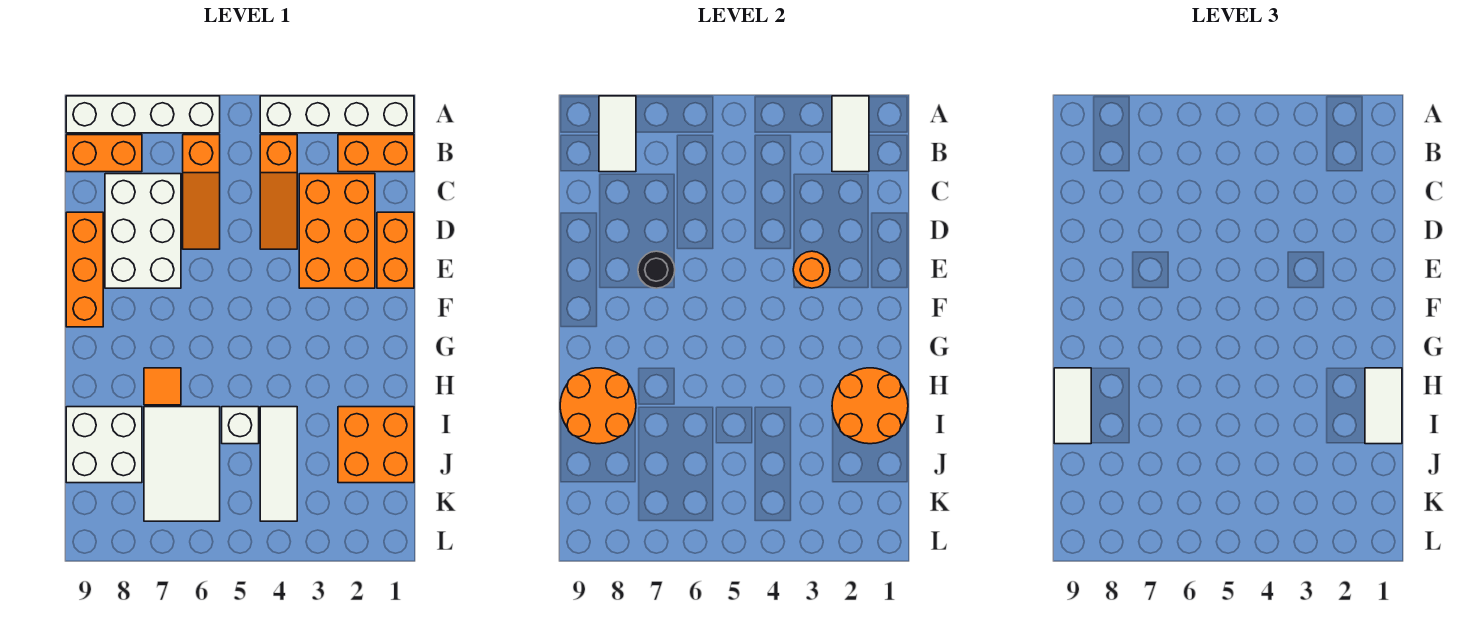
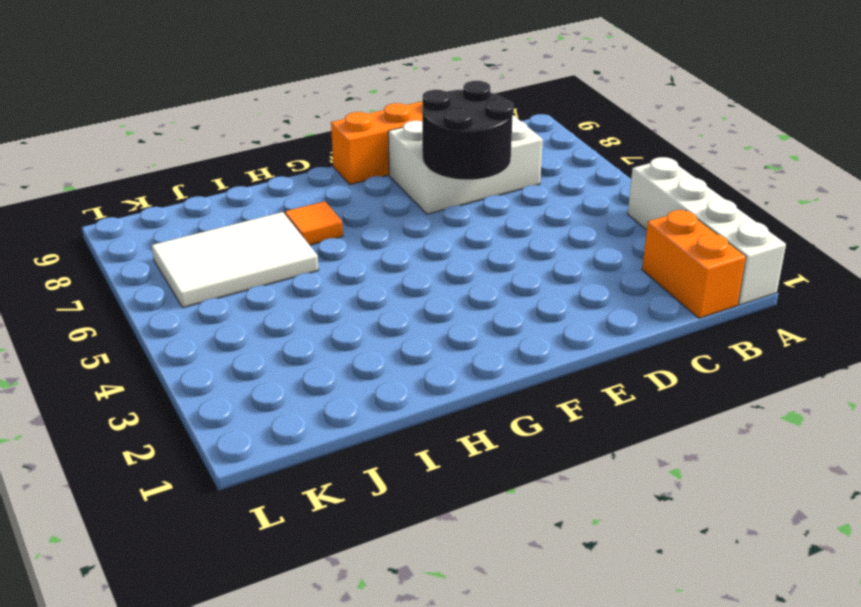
black 2x2 round brick [422,81,513,180] -> black 1x1 round brick [638,251,675,288]
none -> white 1x4 brick [66,96,220,133]
none -> orange 1x3 slope [260,135,297,249]
none -> orange 1x3 slope [183,135,220,249]

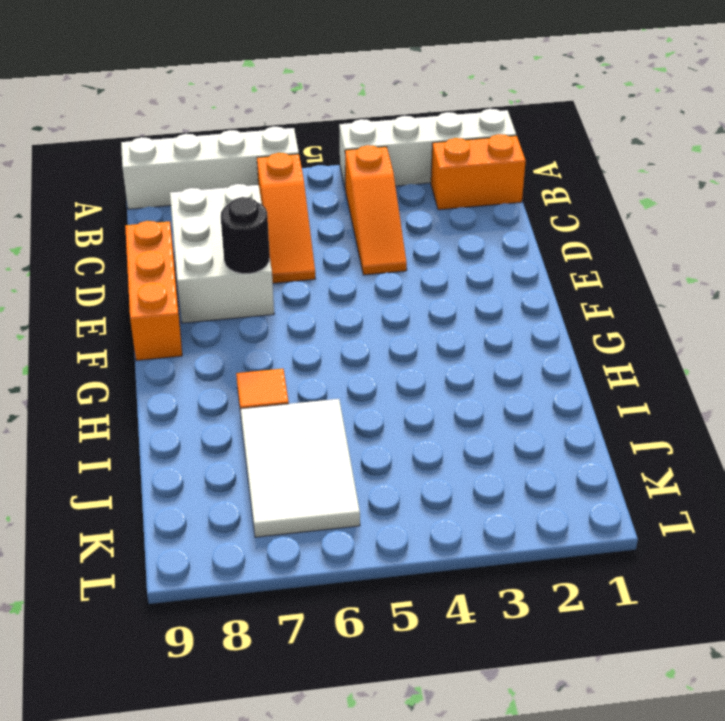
none -> orange 1x2 brick [66,135,142,172]
none -> orange 2x3 brick [299,174,375,288]
none -> orange 1x2 brick [377,212,414,288]

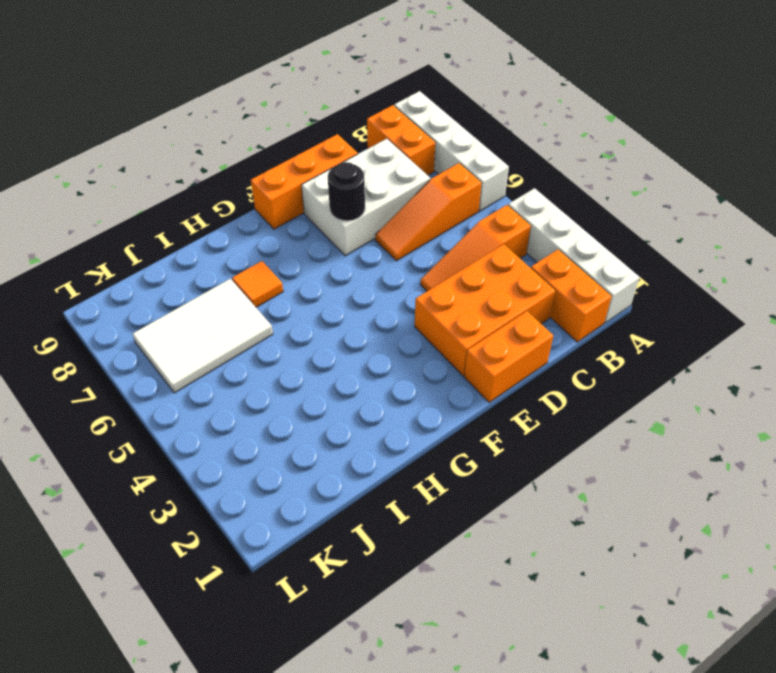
none -> orange 2x2 brick [338,407,414,483]
none -> white 1x3 tile [260,407,297,521]
none -> white 1x1 brick [222,407,259,444]

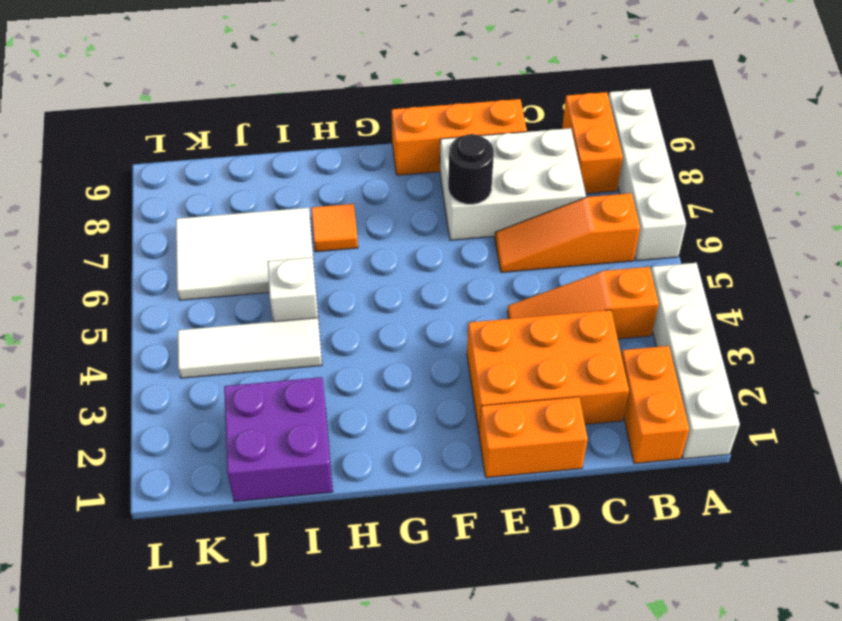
purple 2x2 brick [224,377,333,502] -> orange 2x2 brick [338,407,414,483]
none -> white 2x2 brick [66,407,142,483]
none -> white 1x2 tile [832,96,869,172]
none -> white 1x2 tile [599,96,636,172]

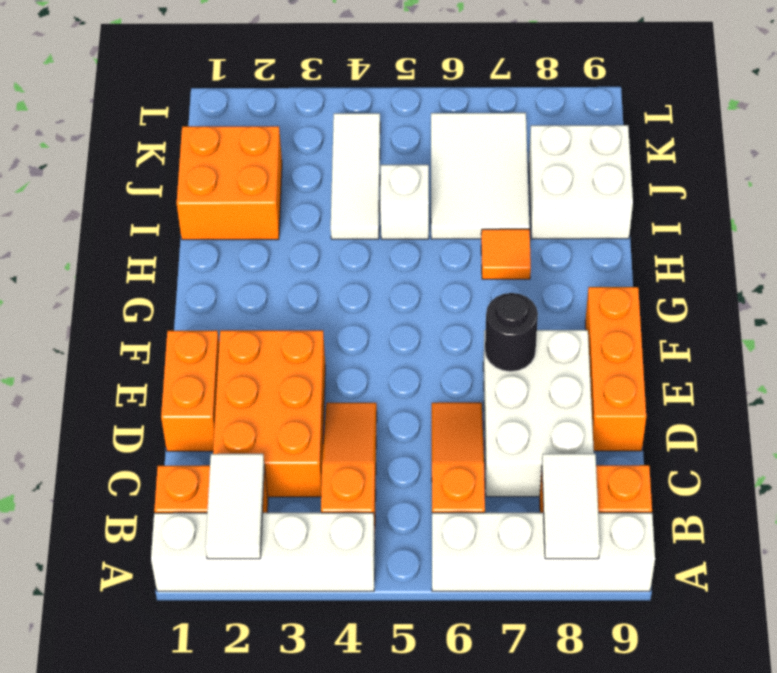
none -> orange 1x1 round brick [793,251,830,288]
none -> orange 2x2 round brick [832,368,908,444]
none -> orange 2x2 round brick [560,368,636,444]

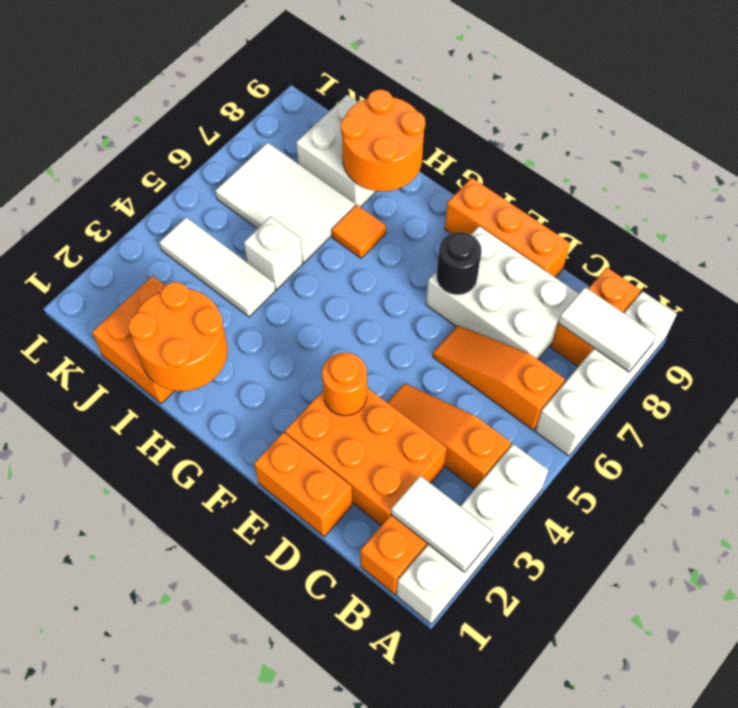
none -> white 1x2 tile [1365,368,1402,444]
none -> white 1x2 tile [1054,368,1091,444]

